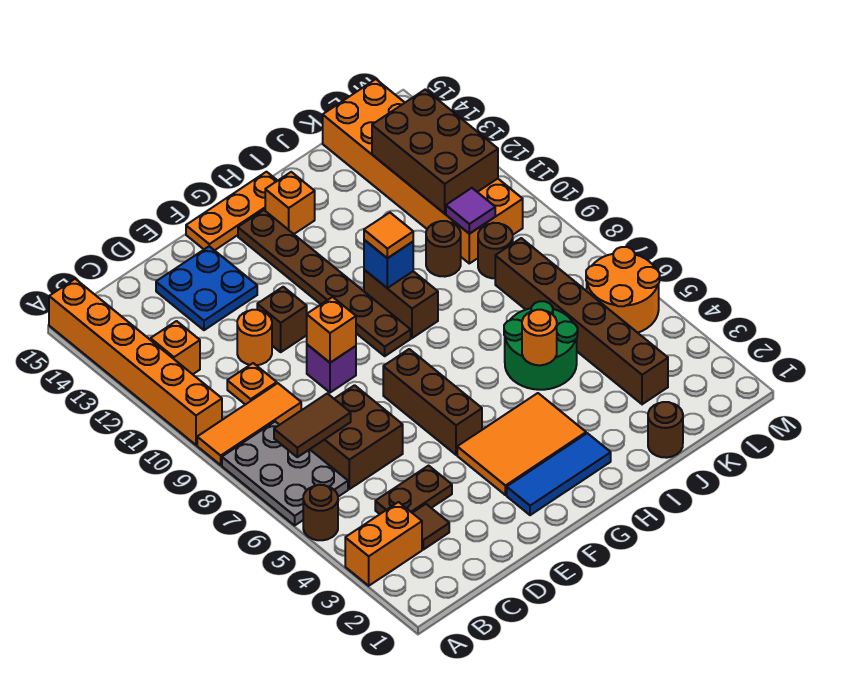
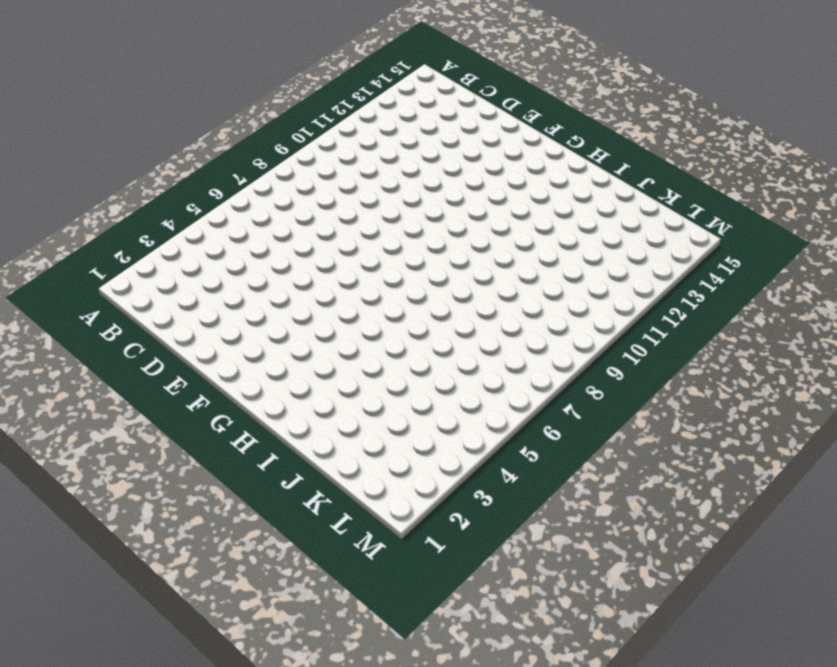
none -> orange 1x2 brick [345,502,422,586]
none -> brown 1x1 round brick [303,485,338,540]
none -> grey 2x3 plate [222,421,348,525]
none -> orange 1x3 tile [197,383,301,465]

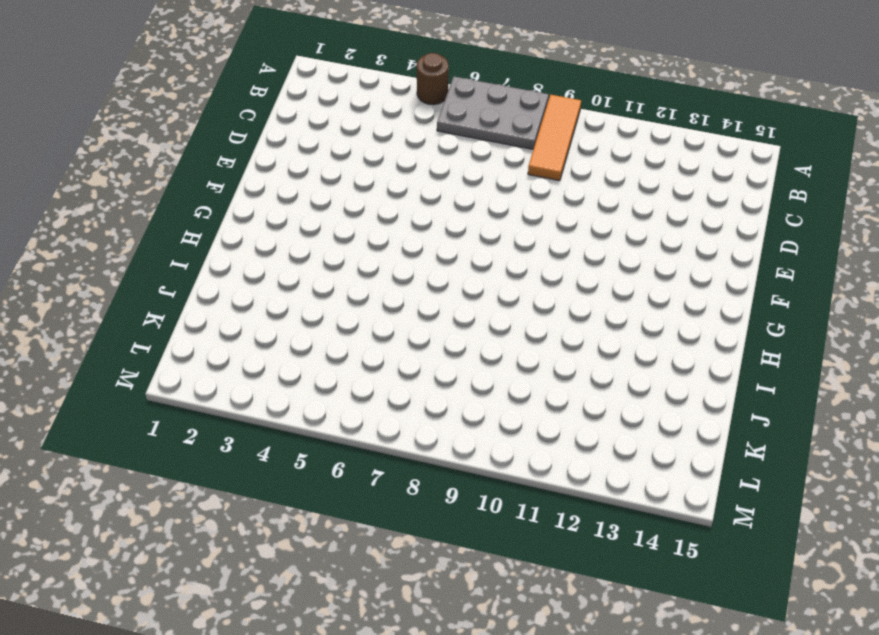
none -> orange 1x2 brick [345,502,422,586]
none -> orange 1x6 brick [49,279,222,445]
none -> orange 1x1 brick [151,321,200,374]
none -> brown 1x1 tile [413,504,449,550]

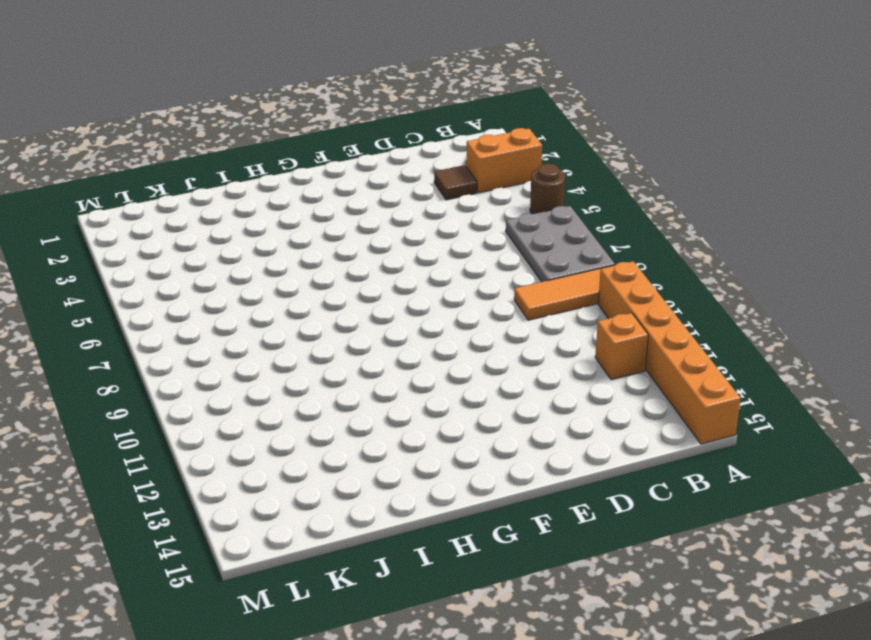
none -> brown 1x2 plate [375,466,452,514]
none -> brown 2x2 brick [310,385,403,489]
none -> orange 1x1 plate [227,363,277,405]
none -> orange 1x1 round brick [237,310,272,365]

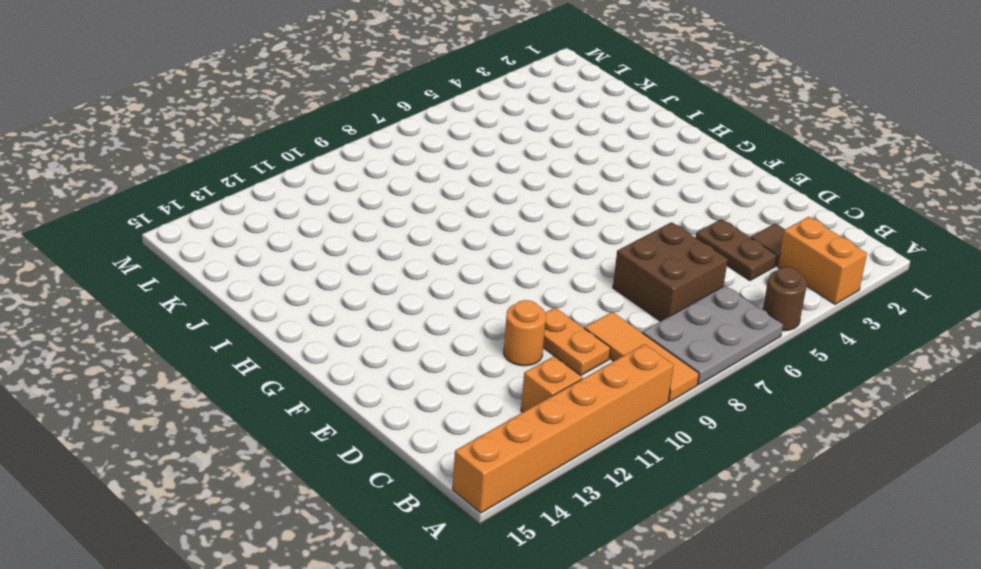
orange 1x2 plate [543,308,610,375] -> orange 1x1 plate [227,363,277,405]
none -> blue 2x2 plate [156,246,257,330]
none -> purple 1x1 brick [307,345,356,393]
none -> brown 1x1 brick [257,287,307,352]
none -> blue 1x3 tile [507,433,611,515]

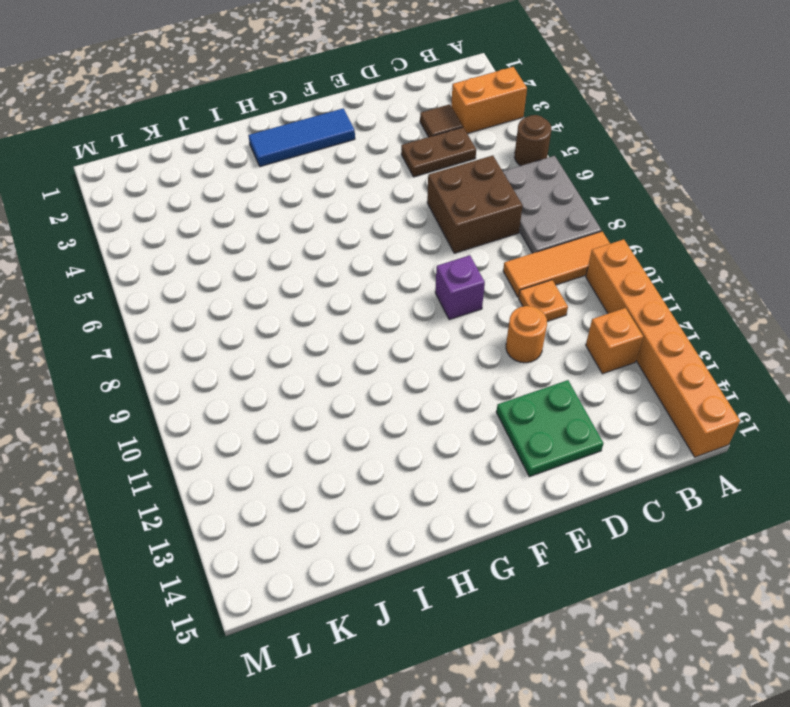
green 2x2 plate [496,380,603,477] -> blue 2x2 plate [156,246,257,330]
none -> brown 1x1 brick [257,287,307,352]
none -> orange 2x3 tile [457,393,586,495]
none -> brown 1x3 brick [383,349,482,455]
none -> orange 1x3 plate [186,172,278,250]

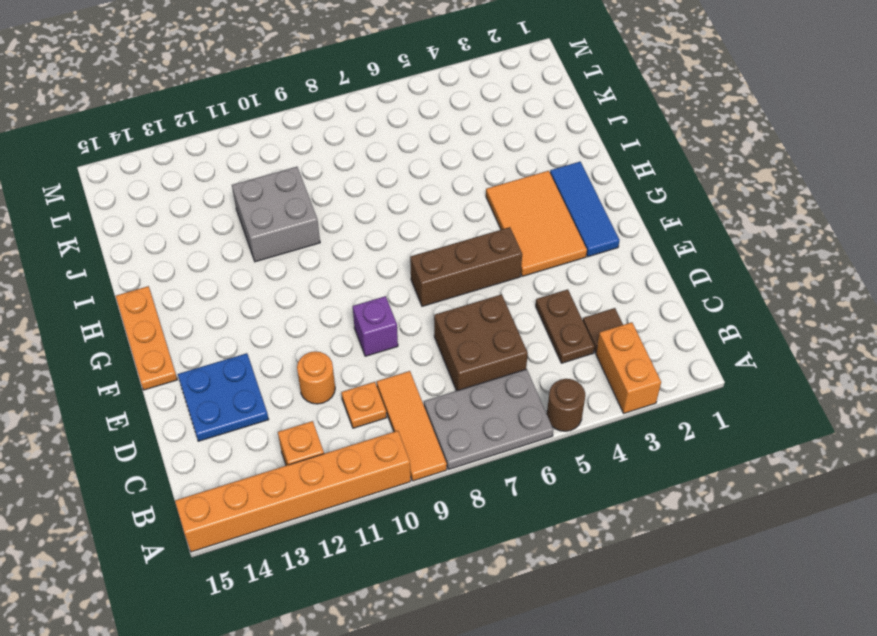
grey 2x2 brick [232,167,320,262] -> brown 1x1 round brick [426,221,461,277]
none -> brown 1x1 brick [257,287,307,352]
none -> brown 1x6 plate [238,210,411,356]
none -> brown 1x2 brick [364,270,438,338]
none -> orange 1x1 brick [265,172,315,234]

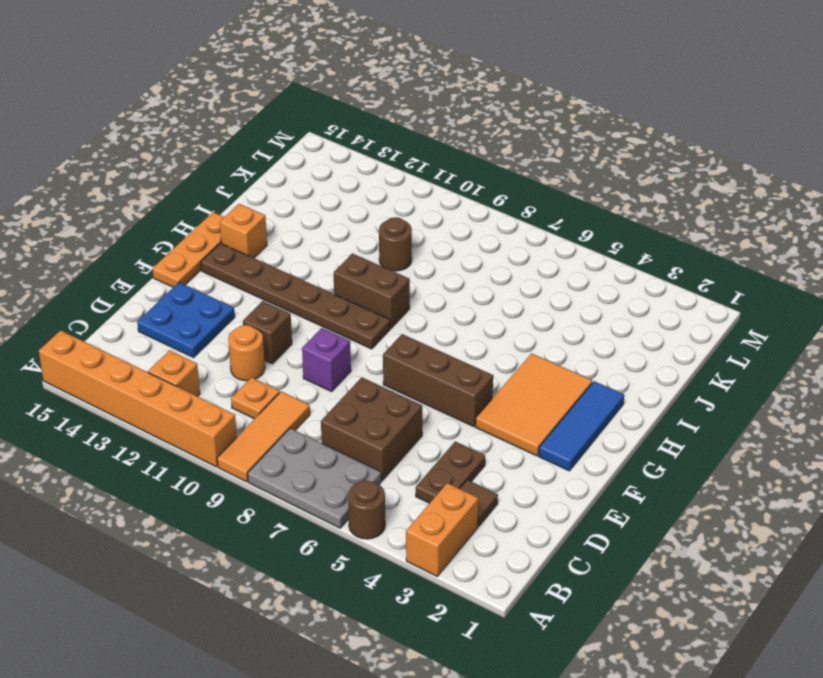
none -> green 2x2 round brick [504,301,578,390]
none -> brown 1x1 round brick [648,402,683,458]
none -> brown 1x6 brick [495,238,668,404]
none -> brown 1x1 round brick [478,223,513,278]

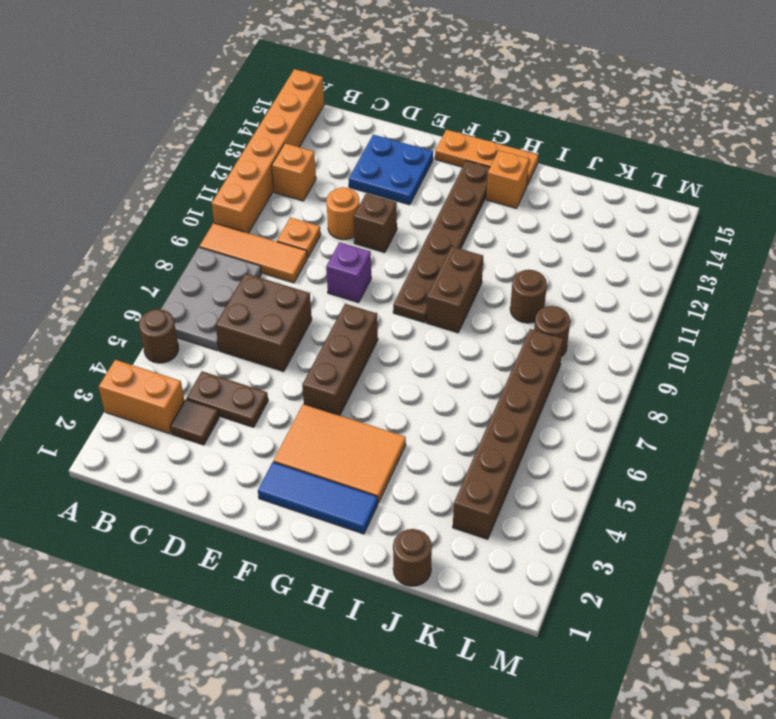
none -> green 2x2 round brick [504,301,578,390]
none -> orange 2x6 brick [323,79,523,263]
none -> orange 2x2 round brick [586,247,660,333]
none -> brown 1x2 tile [274,393,351,457]

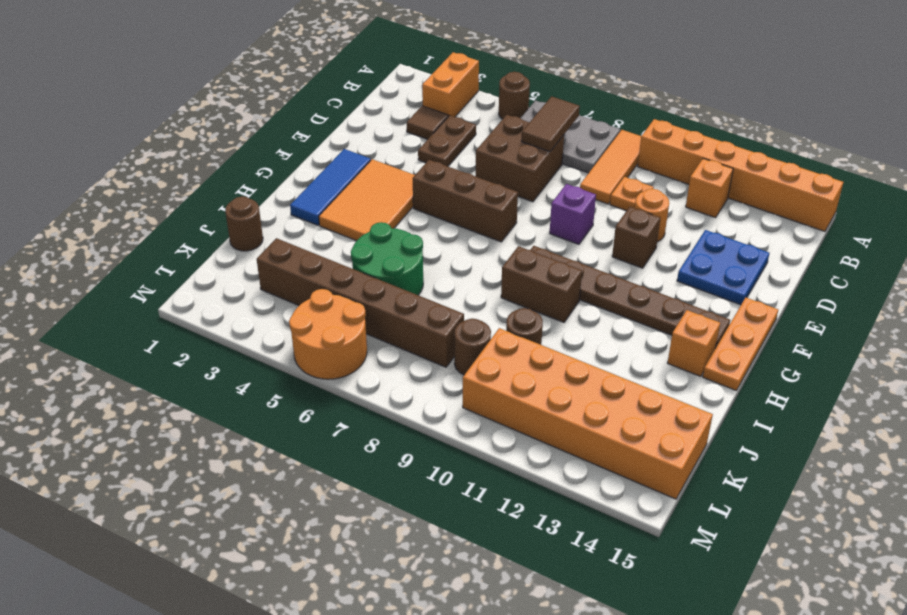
none -> orange 1x1 brick [307,297,356,363]
none -> blue 1x1 brick [364,240,413,288]
none -> orange 1x1 round brick [522,310,557,365]
none -> purple 1x1 tile [446,188,495,234]

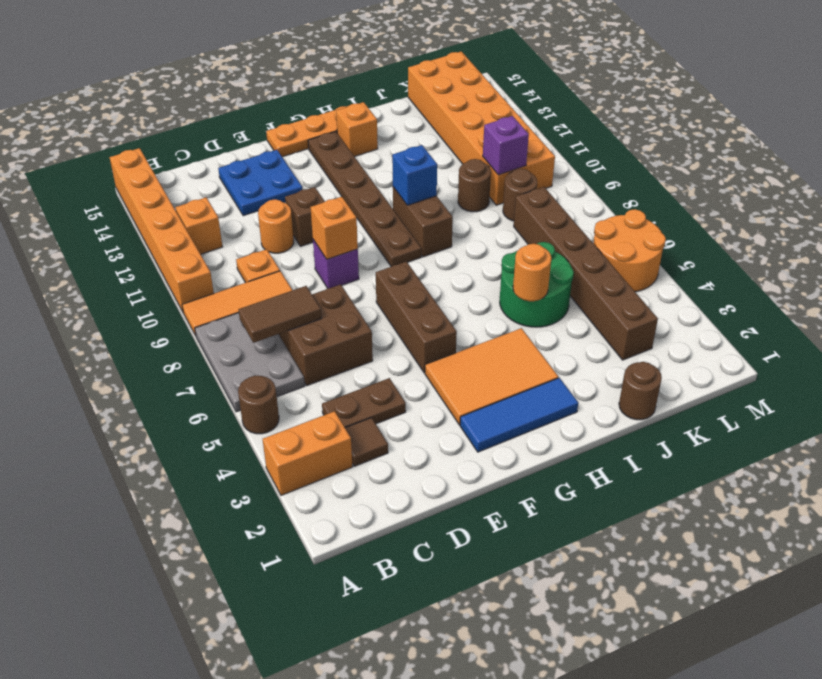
purple 1x1 brick [483,116,529,175] -> purple 1x1 tile [446,188,495,234]
none -> brown 2x3 brick [372,89,498,214]
none -> orange 1x1 tile [364,213,413,258]

